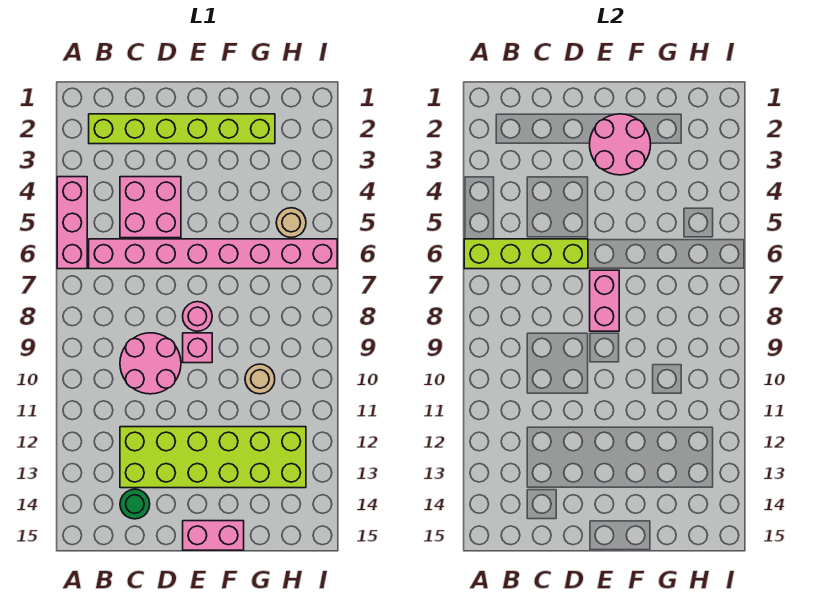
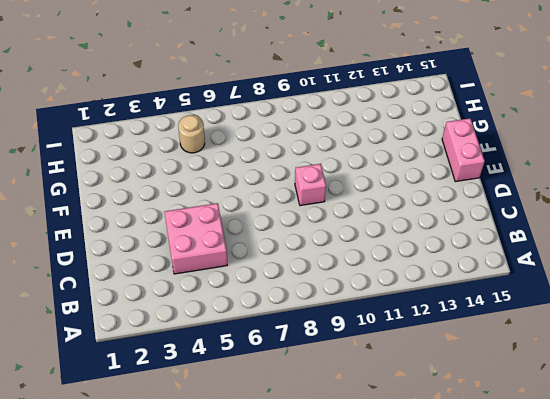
none -> pink 1x3 brick [57,177,87,269]
none -> lime 1x6 brick [89,114,275,144]
none -> pink 1x8 brick [89,239,337,269]

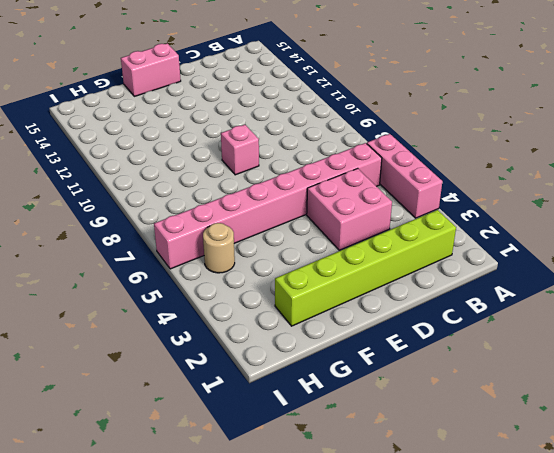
none -> pink 2x2 round brick [120,333,181,394]
none -> lime 2x6 brick [120,427,306,488]
none -> green 1x1 round brick [120,489,150,519]

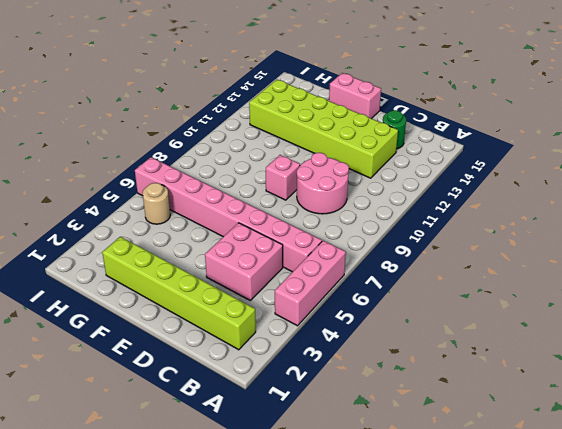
none -> pink 1x1 round brick [183,302,212,331]
none -> tan 1x1 round brick [245,364,275,394]
none -> lime 1x4 brick [464,239,588,269]

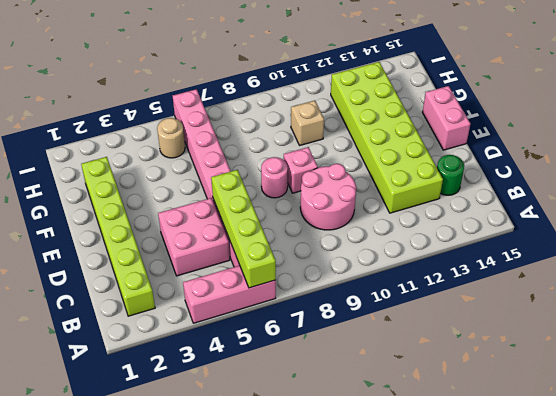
tan 1x1 brick [291,101,324,145] -> tan 1x1 round brick [245,364,275,394]
none -> pink 2x2 round brick [590,114,651,175]
none -> pink 1x2 brick [590,270,619,331]

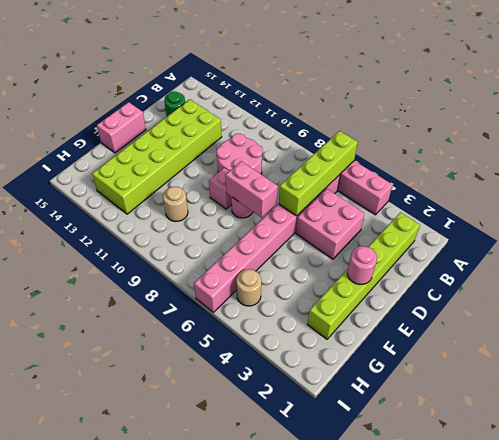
pink 1x1 round brick [347,246,377,284] -> pink 2x2 round brick [590,114,651,175]

